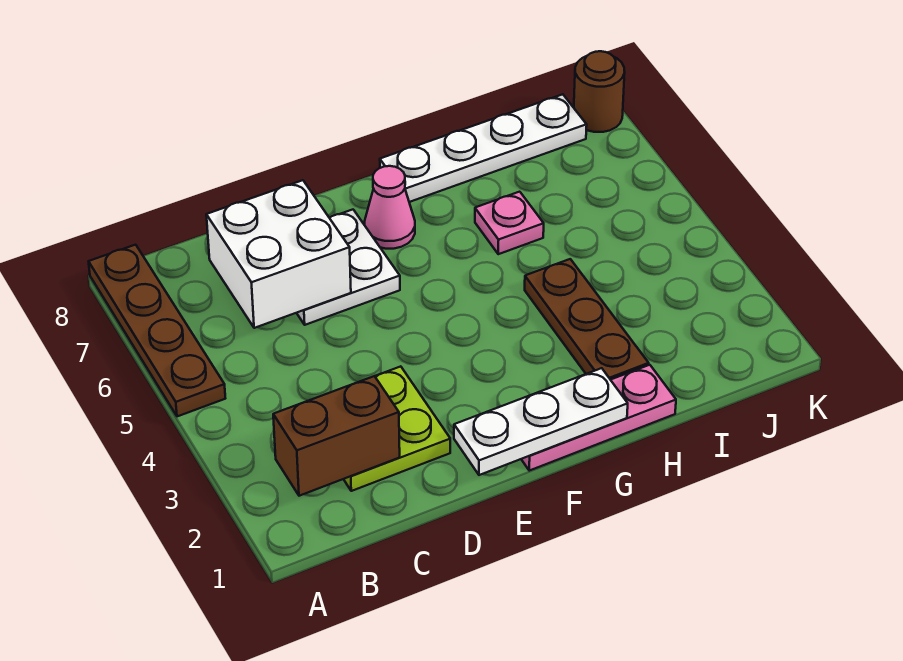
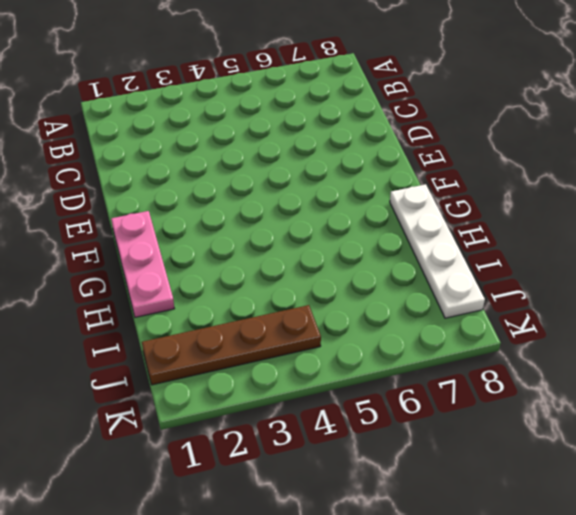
brown 1x4 plate [142,305,321,385] -> brown 1x4 plate moved to [89,245,225,416]
none -> lime 2x2 plate [344,366,450,491]
none -> white 2x2 plate [297,210,400,325]
none -> pink 1x1 cone [365,166,415,249]

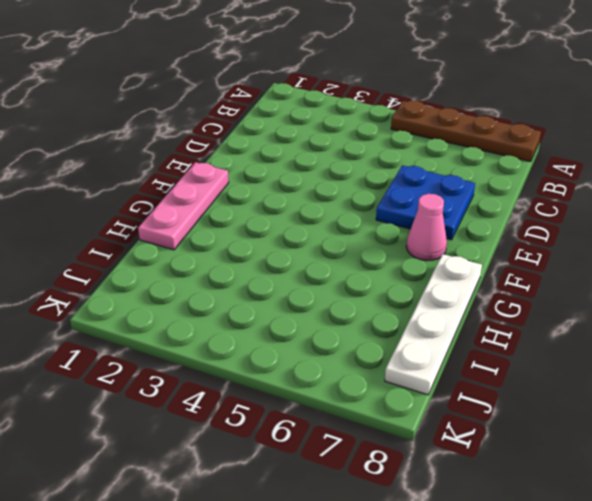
blue 2x2 plate [376,165,475,240] -> white 2x2 plate [297,210,400,325]
none -> lime 2x2 plate [344,366,450,491]
none -> brown 1x3 plate [525,259,649,380]
none -> pink 1x1 plate [475,192,544,254]

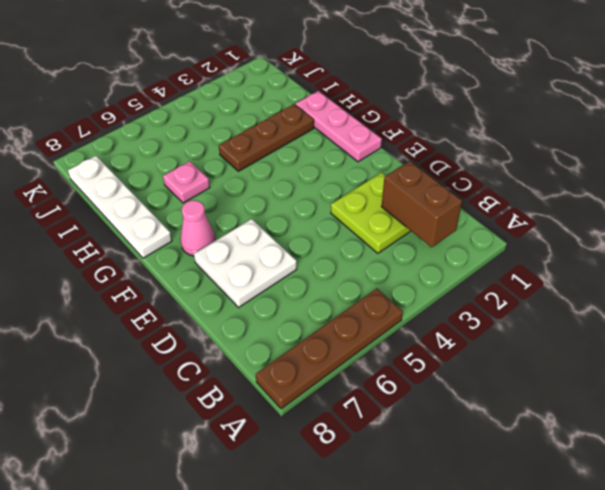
none -> brown 1x1 round brick [574,51,625,132]
none -> white 2x2 brick [206,180,351,328]
none -> white 1x3 plate [454,368,628,475]

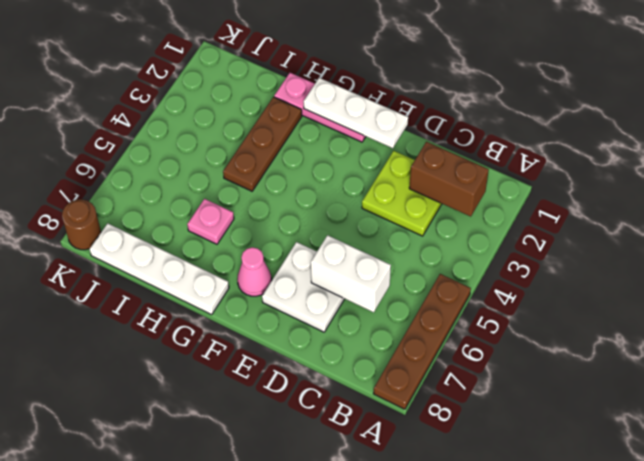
white 1x2 brick [311,235,391,312] -> white 2x2 brick [206,180,351,328]

